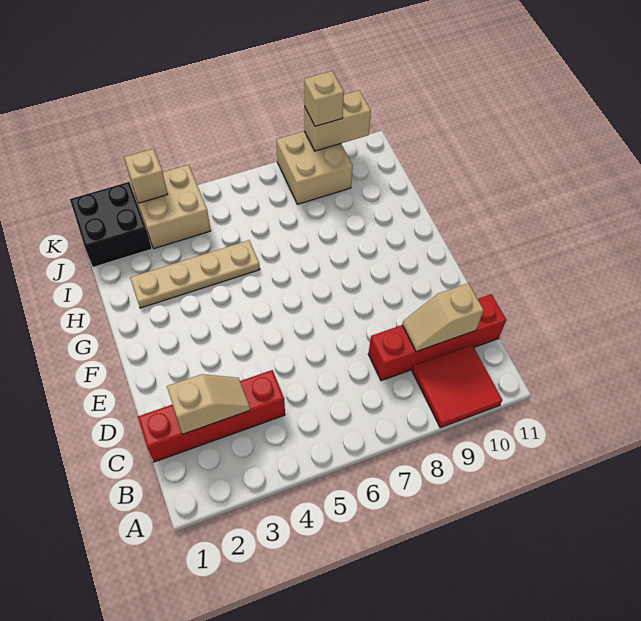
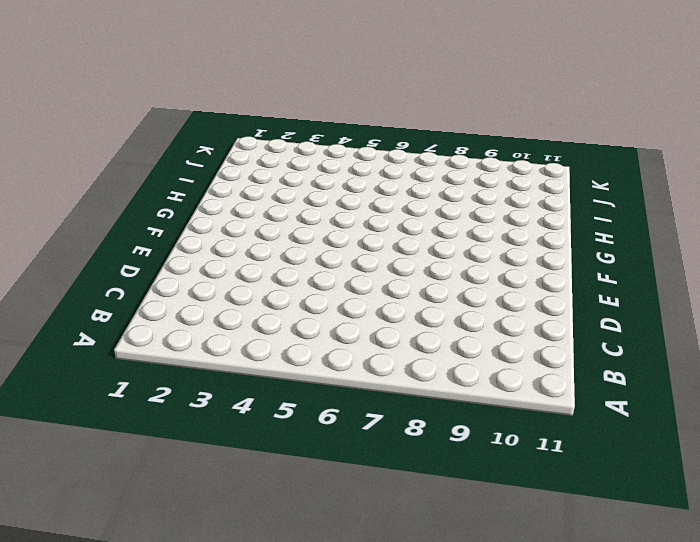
none -> red 2x2 tile [412,345,502,428]
none -> red 1x4 brick [138,370,285,462]
none -> red 1x4 brick [368,294,506,381]

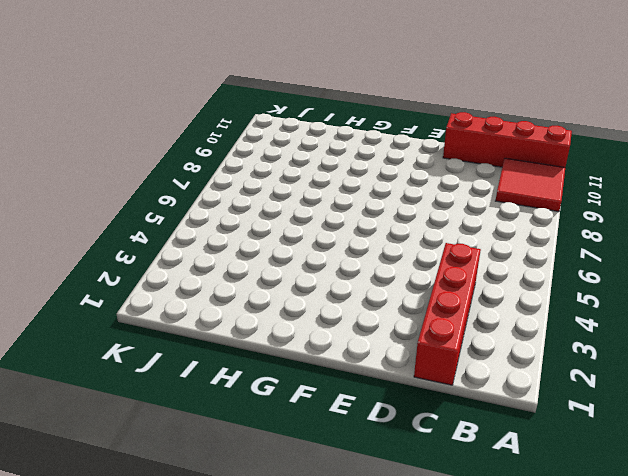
red 1x4 brick [443,112,572,167] -> red 1x4 brick turned to [368,294,506,381]
none -> tan 1x4 plate [130,240,260,308]
none -> black 2x2 brick [70,182,152,267]
none -> tan 2x2 brick [132,165,211,249]

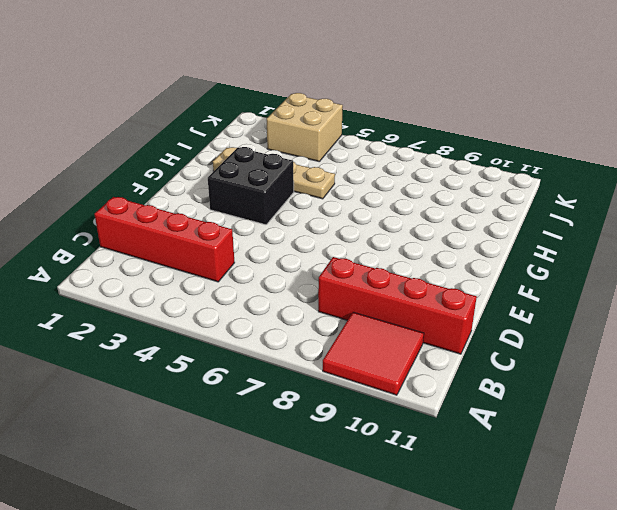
black 2x2 brick [208,147,294,225] -> black 2x2 brick moved to [70,182,152,267]
none -> tan 2x2 brick [276,131,353,204]
none -> tan 1x2 slope [167,374,250,434]
none -> tan 1x2 slope [402,283,484,352]

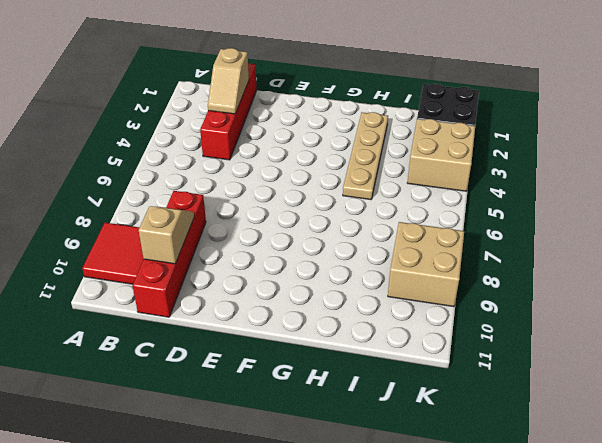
none -> tan 1x1 brick [124,149,167,203]
none -> tan 1x2 brick [304,90,371,151]
none -> tan 1x1 brick [304,71,344,126]

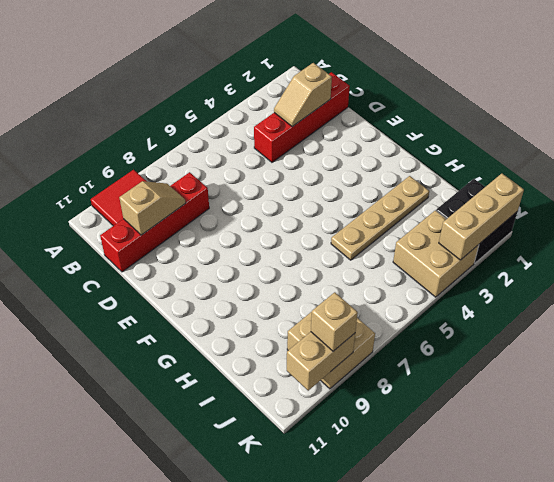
tan 1x3 brick [439,174,524,260] -> tan 1x1 brick [124,149,167,203]

